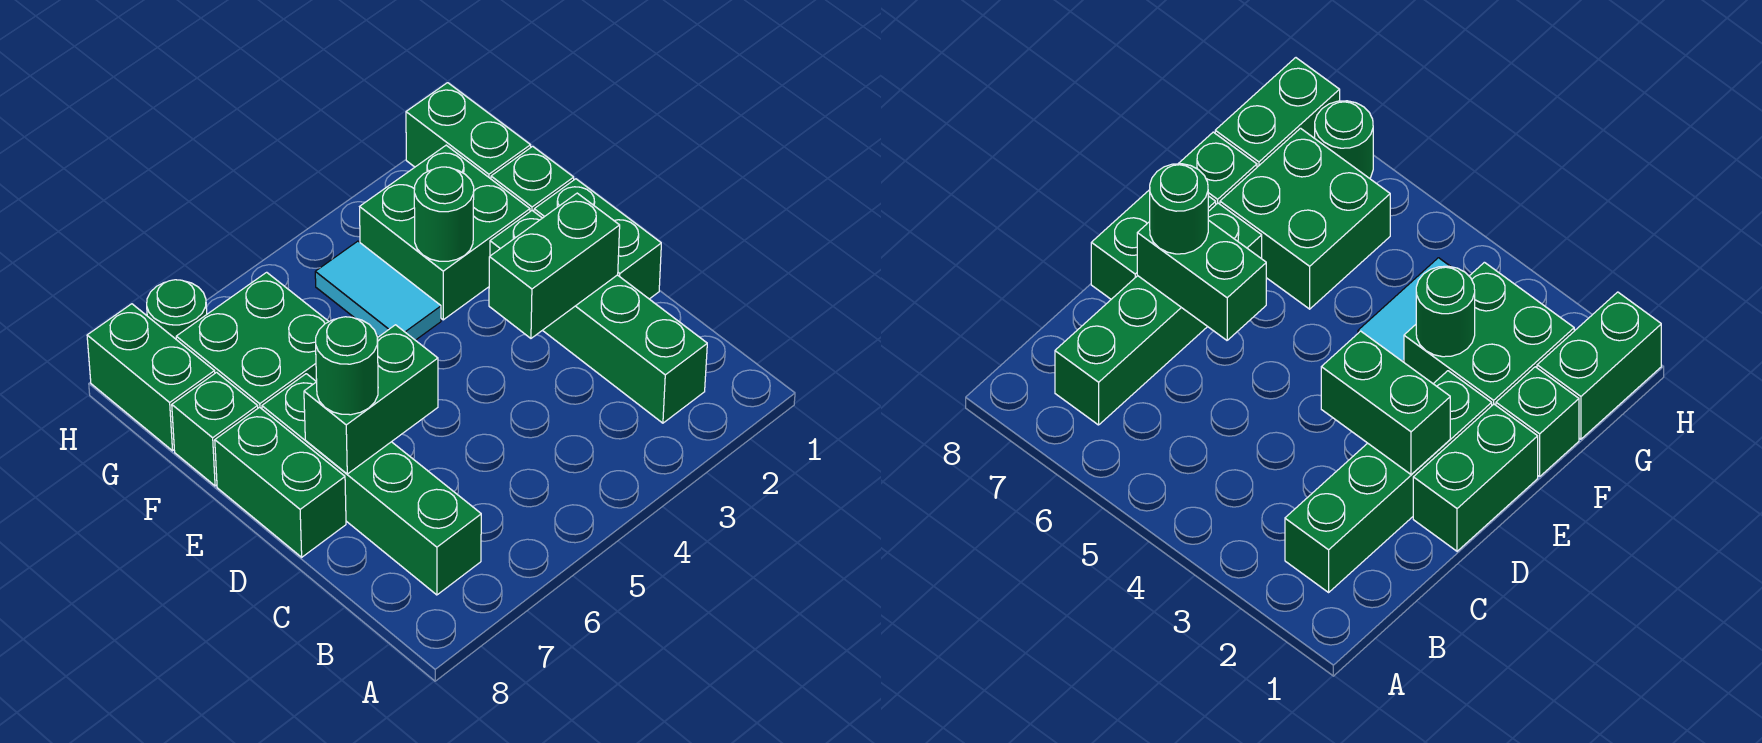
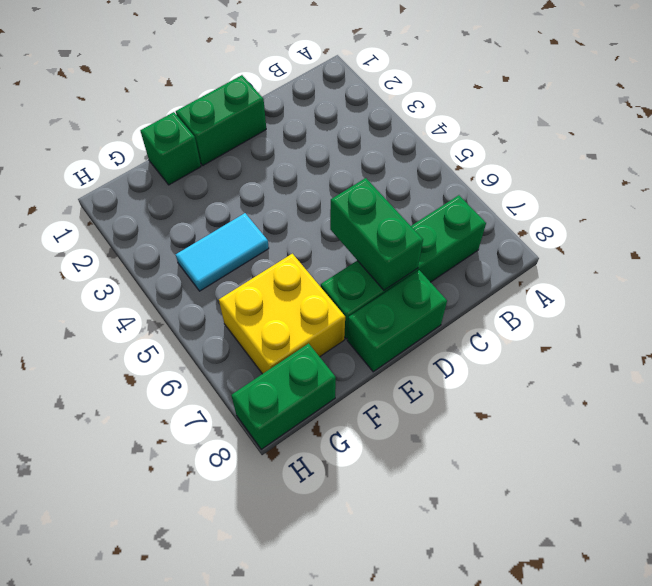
yellow 2x2 brick [219,254,345,374] -> green 2x2 brick [176,272,329,409]
none -> green 1x4 brick [490,211,707,423]
none -> green 2x2 brick [360,145,530,320]
none -> green 1x1 brick [172,372,258,486]

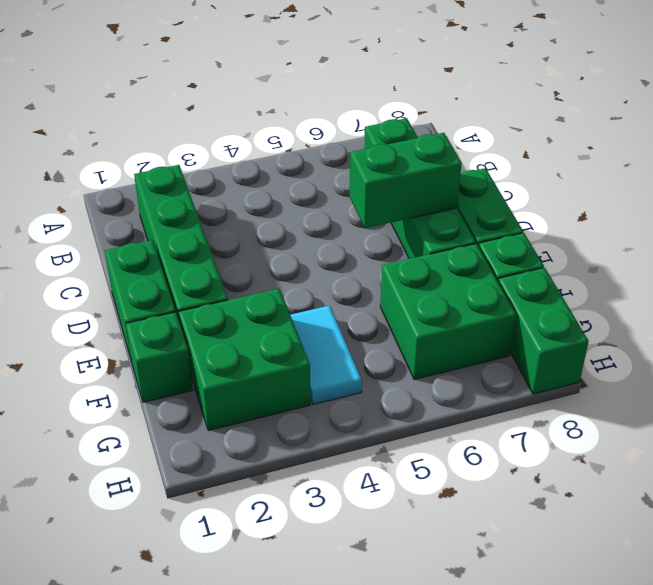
none -> green 1x2 brick [406,83,531,179]
none -> green 1x1 round brick [147,280,207,339]
none -> green 1x2 brick [489,193,620,338]

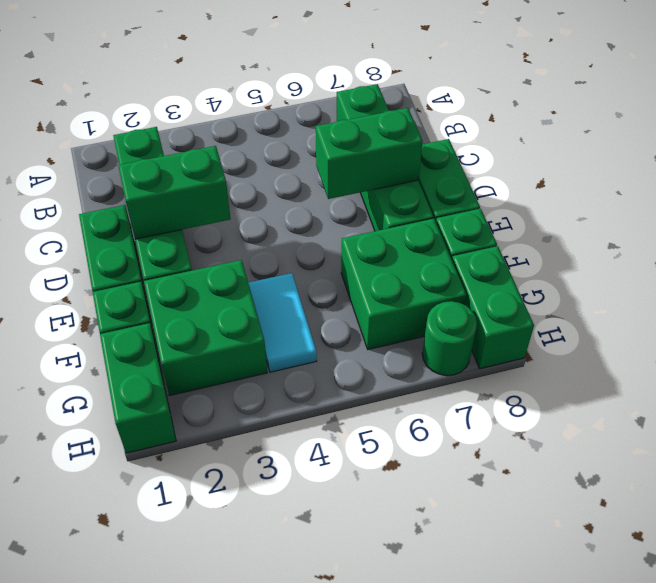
none -> green 1x1 round brick [414,167,474,261]
none -> green 1x1 round brick [316,317,378,415]

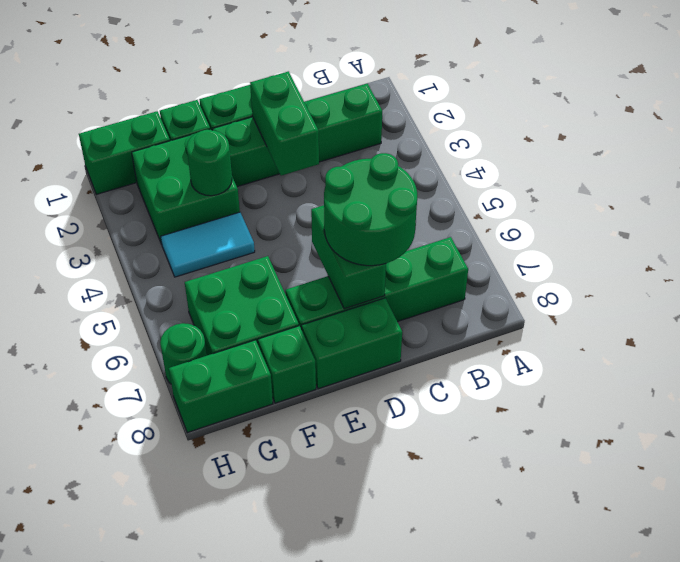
green 2x2 round brick [324,153,417,266] -> green 1x1 round brick [316,317,378,415]

